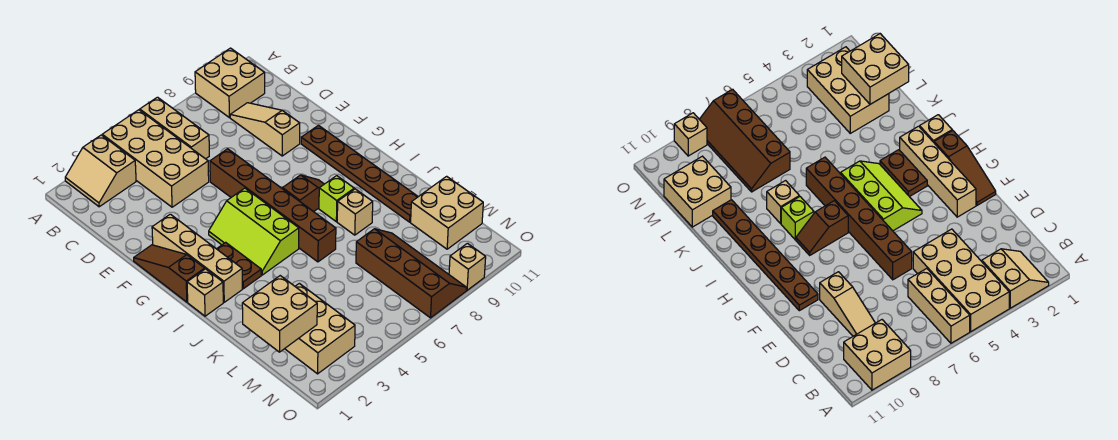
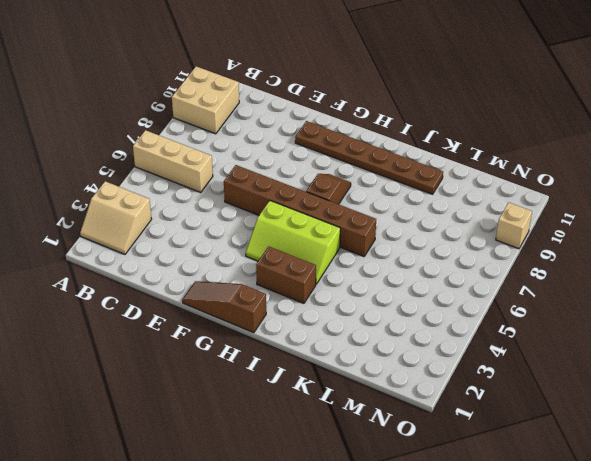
brown 1x2 brick [256,246,316,303] -> brown 1x2 plate [217,242,261,289]
none -> tan 2x4 brick [102,110,209,207]
none -> tan 1x3 slope [230,103,300,156]
none -> tan 1x4 brick [152,214,242,302]

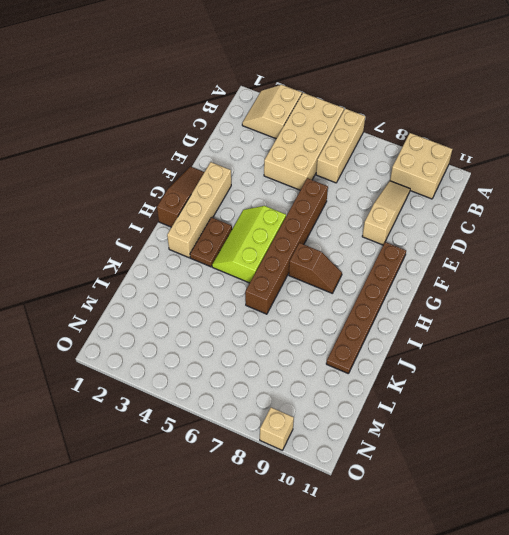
none -> tan 1x1 brick [187,269,223,316]
none -> lime 1x1 brick [319,176,354,222]
none -> tan 1x1 brick [337,189,373,235]

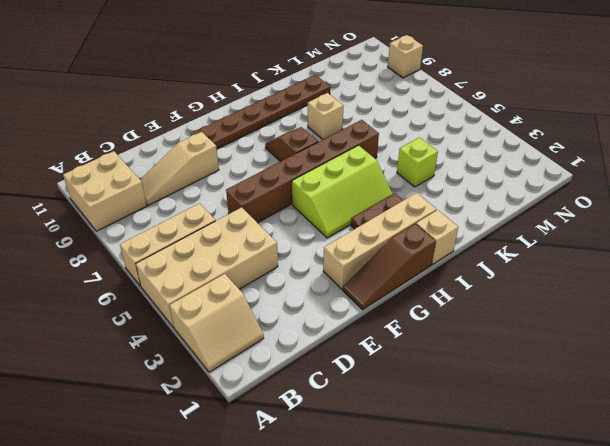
lime 1x1 brick [397,137,438,187] -> lime 1x1 brick moved to [319,176,354,222]
none -> tan 2x3 brick [285,283,355,374]
none -> brown 2x4 slope [356,229,466,318]
none -> tan 2x2 brick [411,176,483,249]

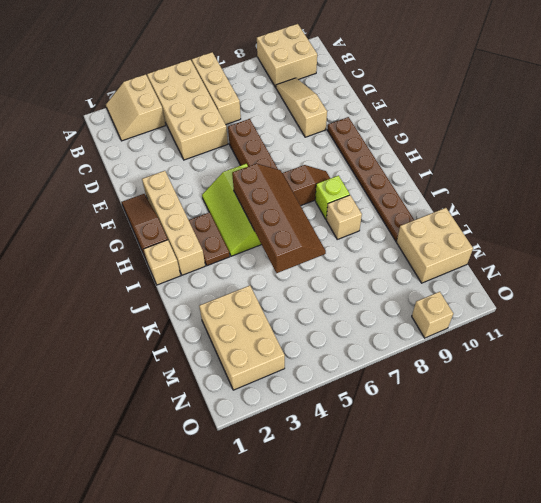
brown 2x4 slope [232,164,326,273] -> brown 2x4 slope moved to [356,229,466,318]
none -> tan 2x2 brick [242,276,317,352]

